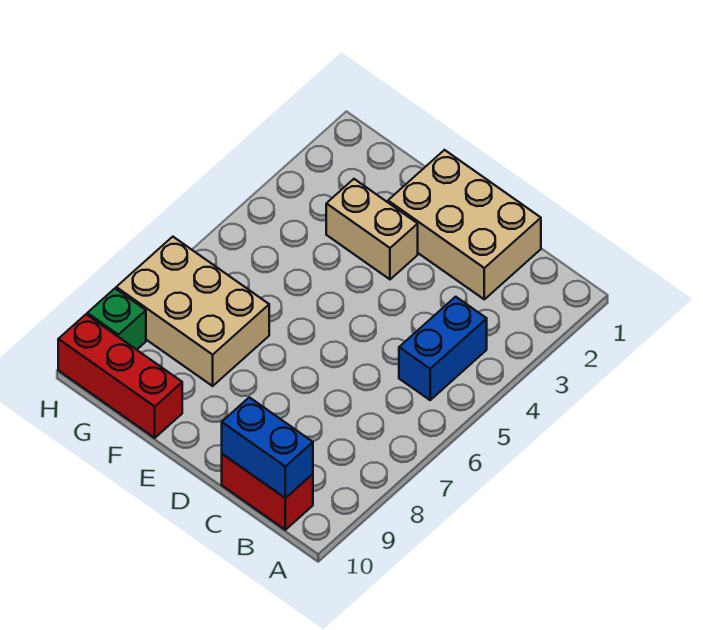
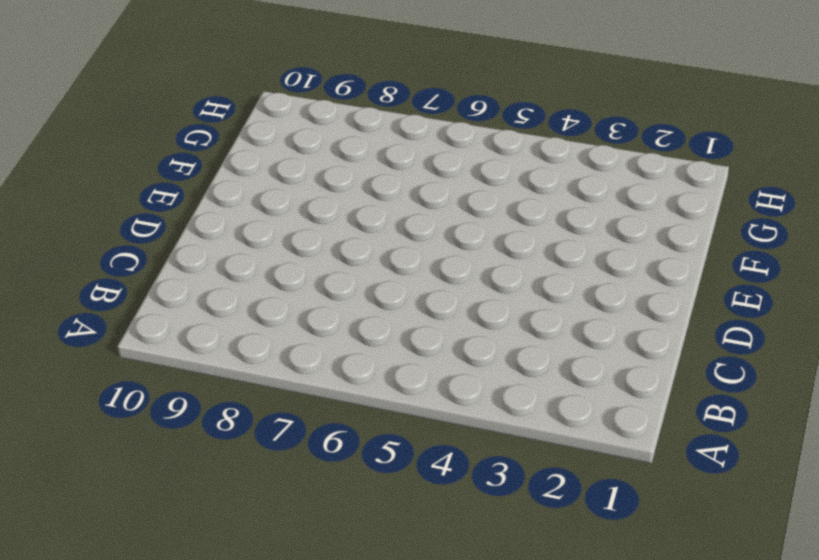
none -> blue 1x2 brick [399,297,487,400]
none -> red 1x2 brick [222,454,313,530]

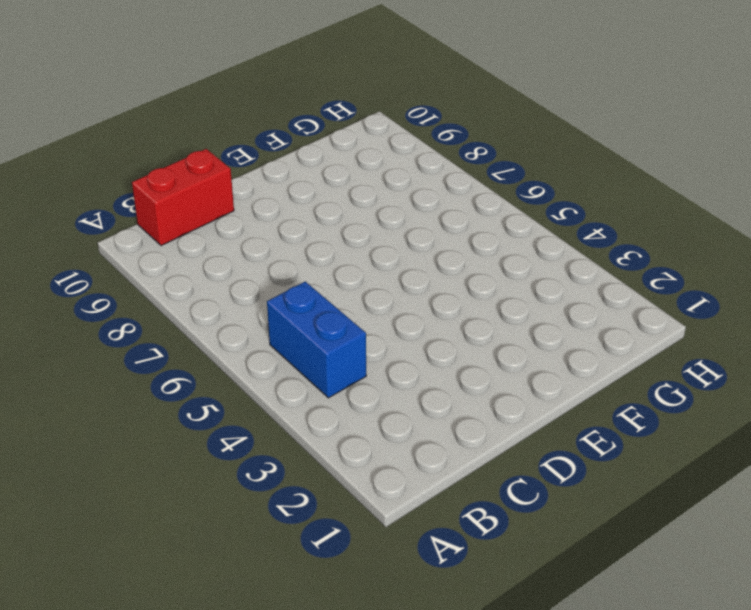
none -> tan 2x3 brick [388,150,541,299]
none -> tan 1x2 brick [326,179,418,279]

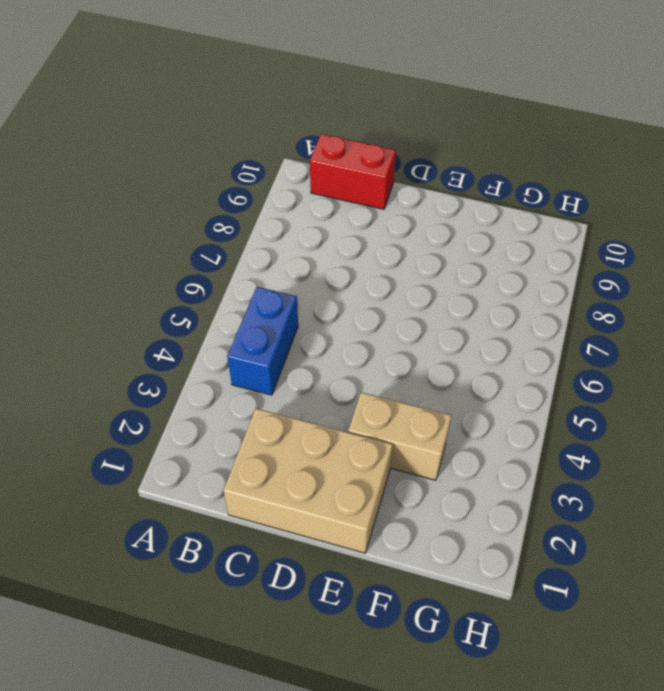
none -> tan 2x3 brick [116,237,269,386]
none -> red 1x3 brick [58,315,182,438]

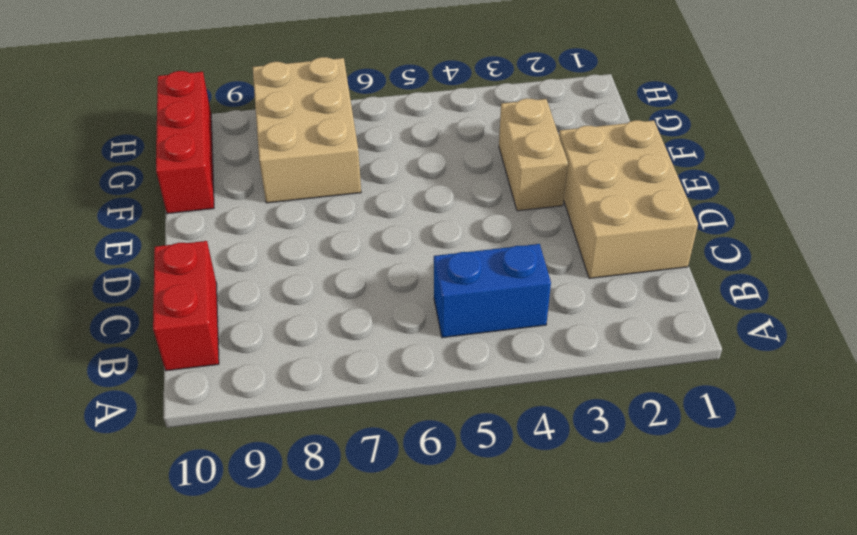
none -> green 1x1 brick [87,289,146,350]
none -> blue 1x2 brick [222,397,313,498]

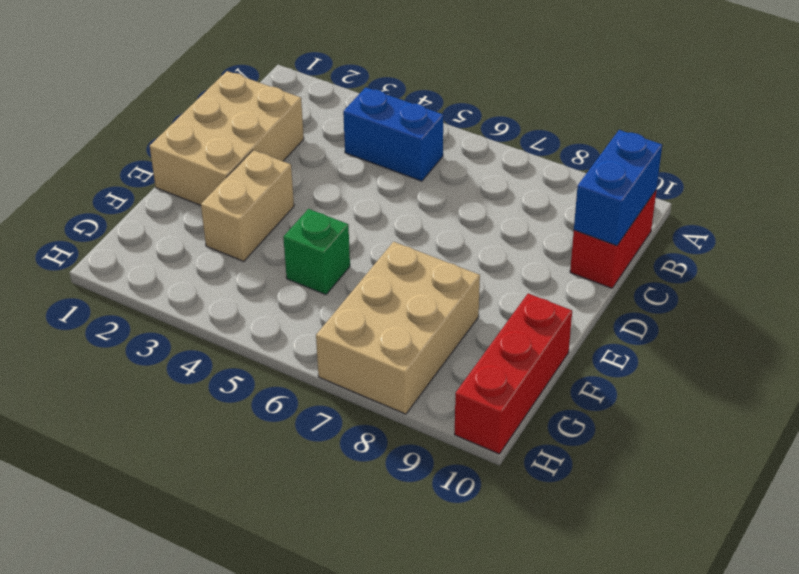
green 1x1 brick [283,209,350,295] -> green 1x1 brick moved to [87,289,146,350]

